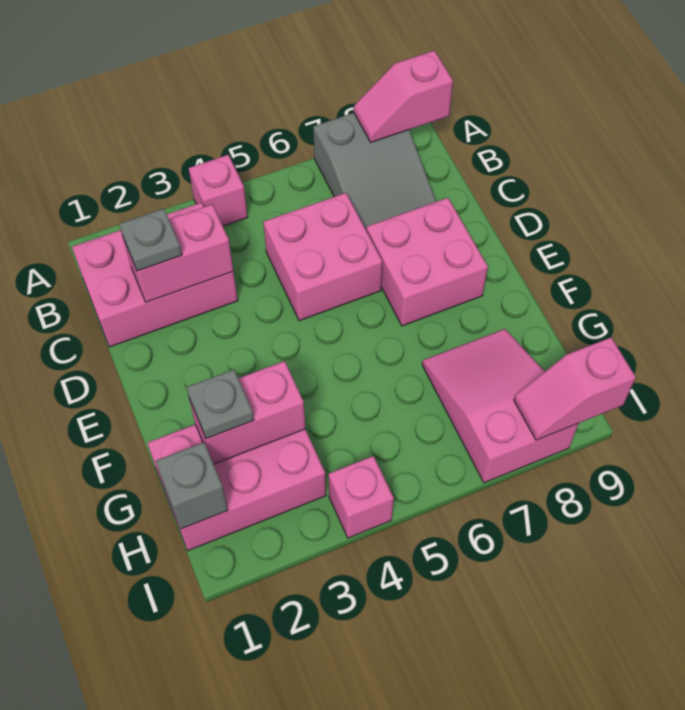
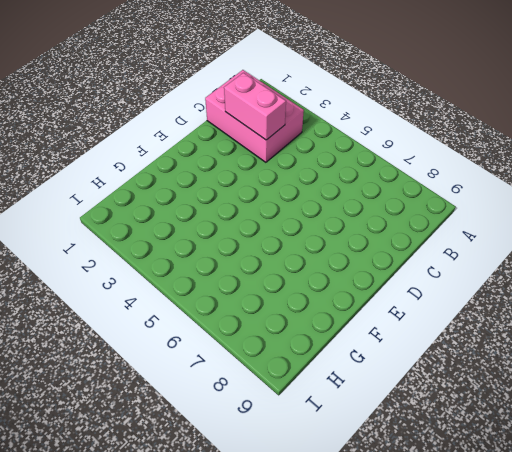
none -> pink 1x1 brick [189,155,247,226]
none -> grey 2x3 slope [313,113,436,229]
none -> pink 2x2 brick [263,193,382,321]

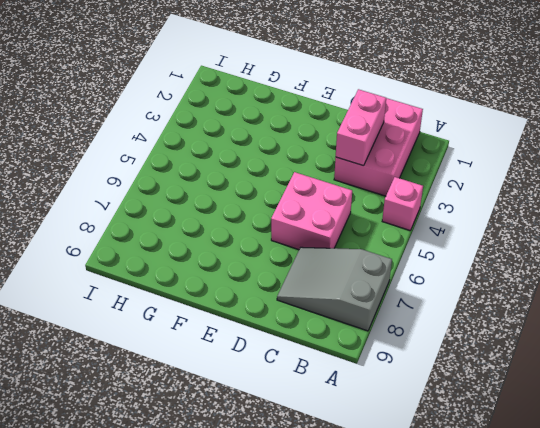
none -> pink 2x2 brick [366,198,488,326]
none -> pink 2x3 brick [148,424,326,551]
none -> pink 2x3 slope [422,329,579,483]

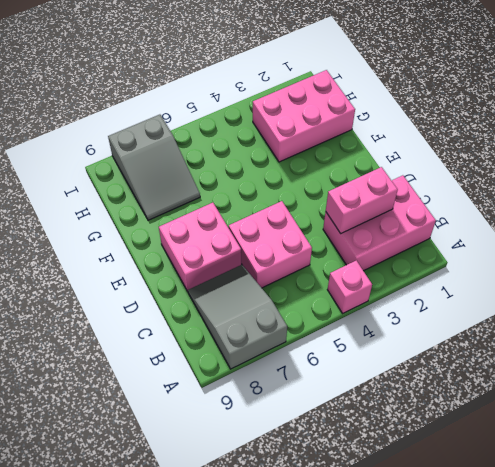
grey 2x3 slope [108,115,200,220] -> pink 2x3 slope [422,329,579,483]
none -> pink 1x1 brick [328,456,394,538]
none -> pink 1x2 slope [354,51,453,142]
none -> pink 1x2 brick [189,361,305,464]

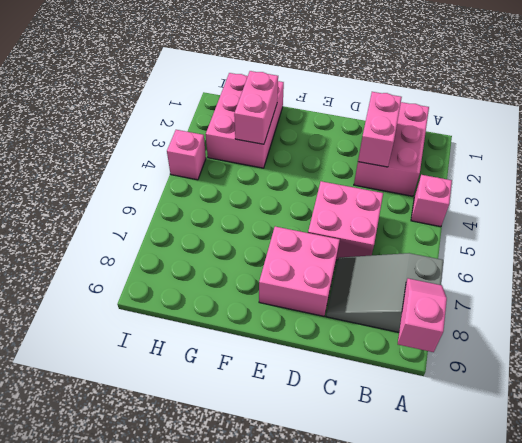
none -> pink 2x3 slope [422,329,579,483]
none -> grey 1x1 brick [156,442,228,529]
none -> pink 1x2 slope [514,337,636,440]

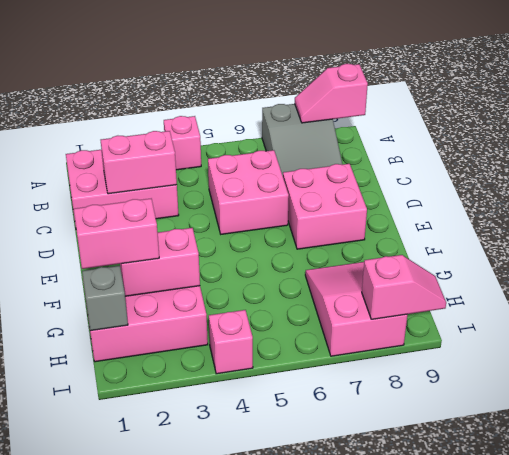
pink 1x2 brick [74,199,159,269] -> grey 1x1 plate [186,369,254,439]
pink 1x2 slope [362,255,446,319] -> pink 1x2 slope turned to [514,337,636,440]
none -> grey 1x1 plate [119,209,182,271]

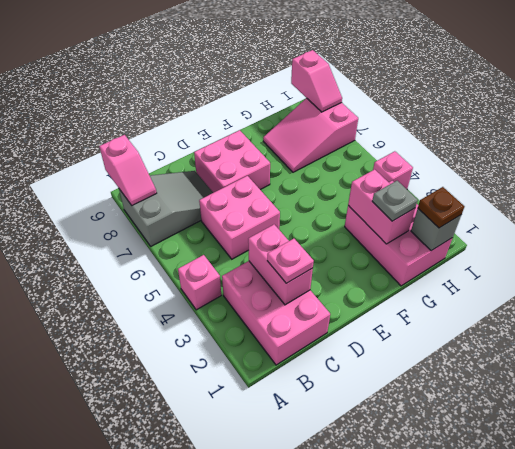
pink 1x1 plate [267,239,314,283] -> grey 1x1 plate [119,209,182,271]
brown 1x1 plate [418,187,464,228] -> none

